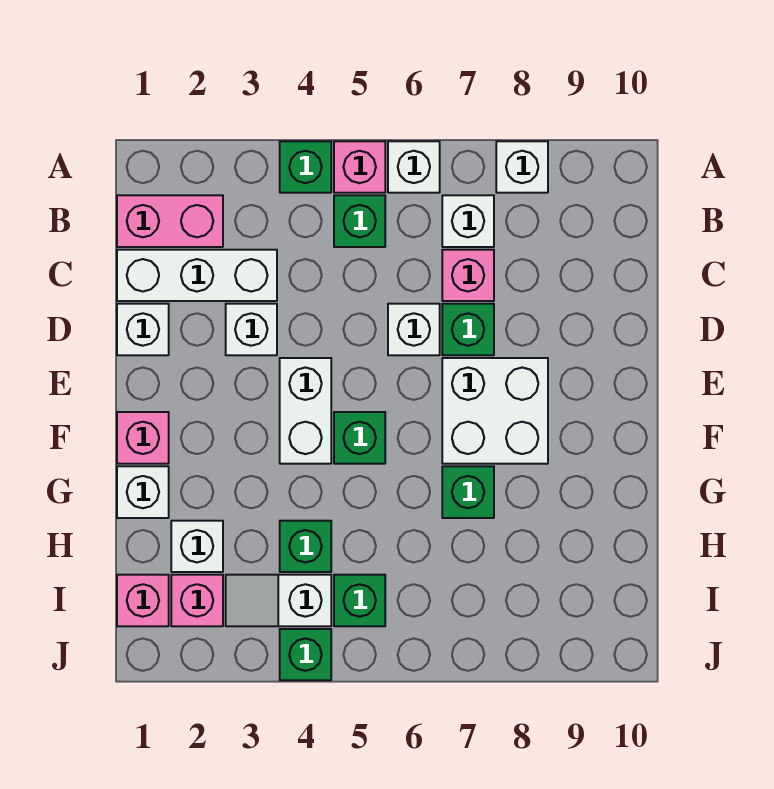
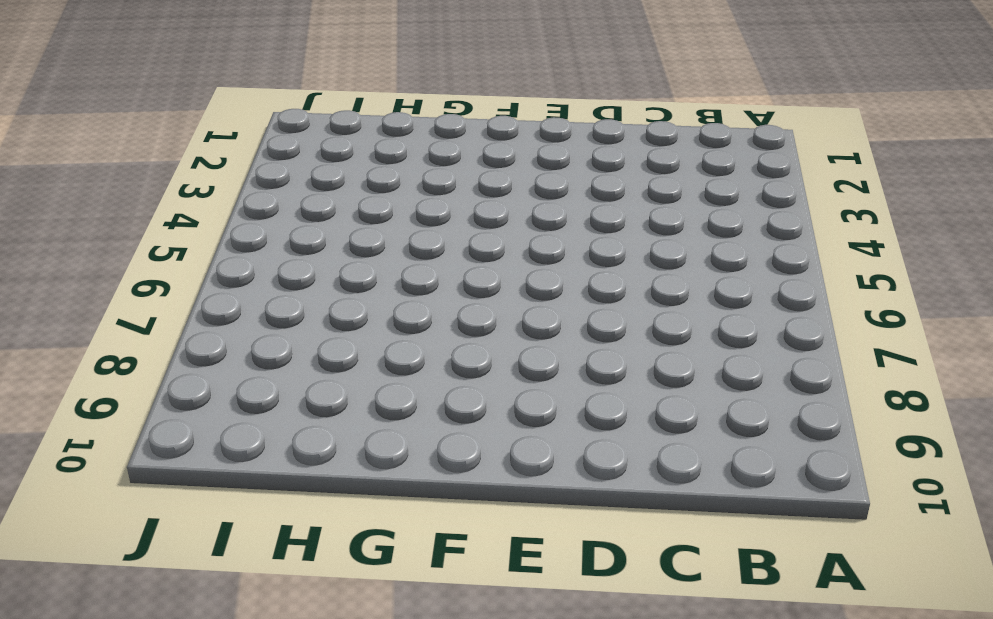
none -> green 1x1 brick [280,141,331,193]
none -> pink 1x1 brick [334,141,385,193]
none -> white 1x1 brick [388,141,440,193]

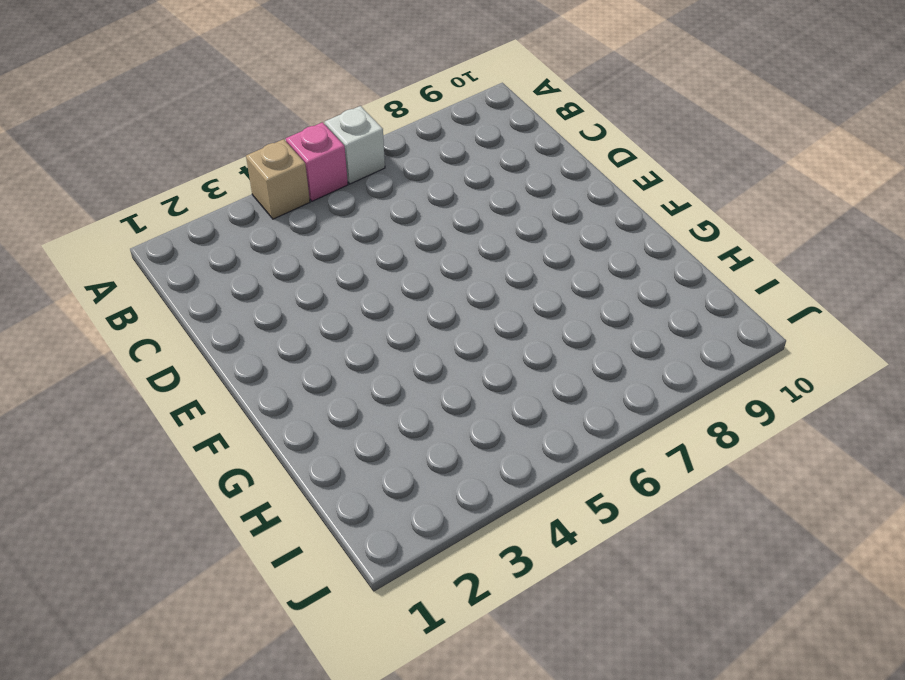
tan 1x1 brick [246,139,310,219] -> green 1x1 brick [280,141,331,193]
none -> white 1x1 brick [496,141,548,193]
none -> pink 1x2 brick [117,195,223,247]
none -> green 1x1 brick [334,195,385,247]

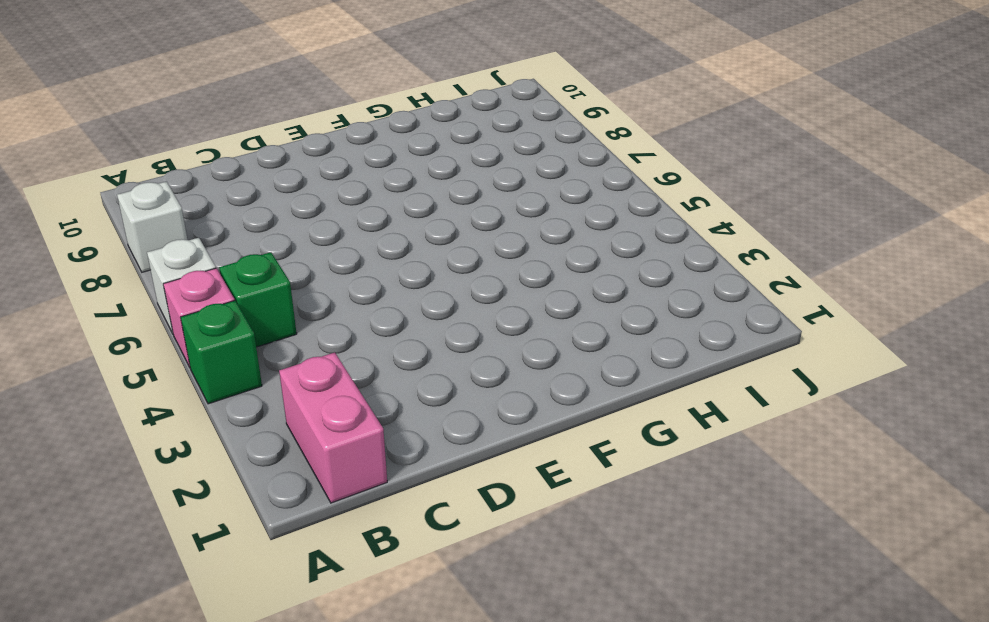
none -> white 1x1 brick [442,195,494,247]
none -> white 1x3 brick [117,250,277,301]
none -> pink 1x1 brick [442,250,494,301]

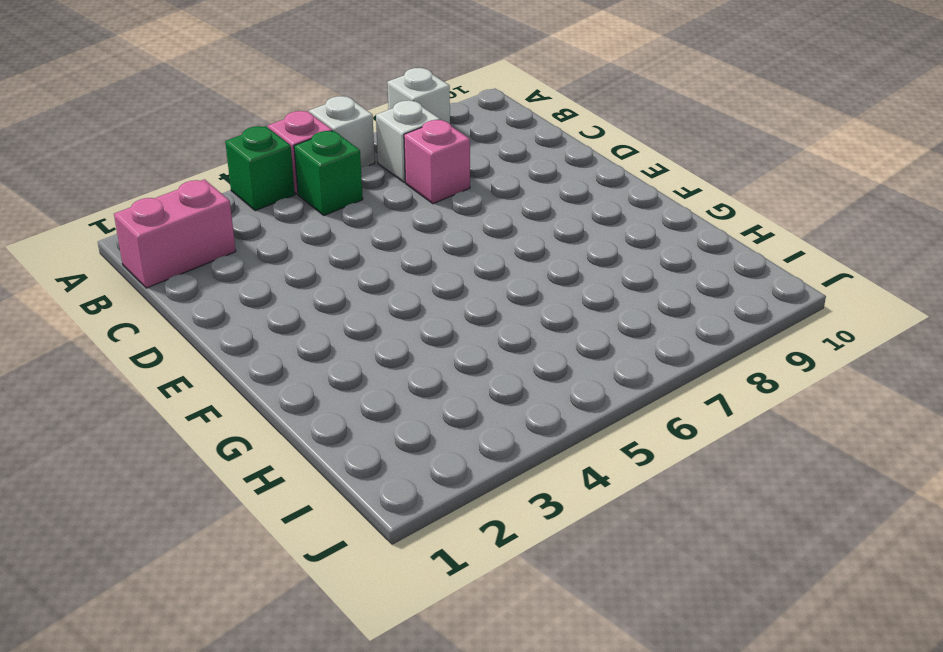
none -> white 1x3 brick [117,250,277,301]
none -> white 1x1 brick [117,304,169,355]
none -> white 1x1 brick [226,304,277,355]

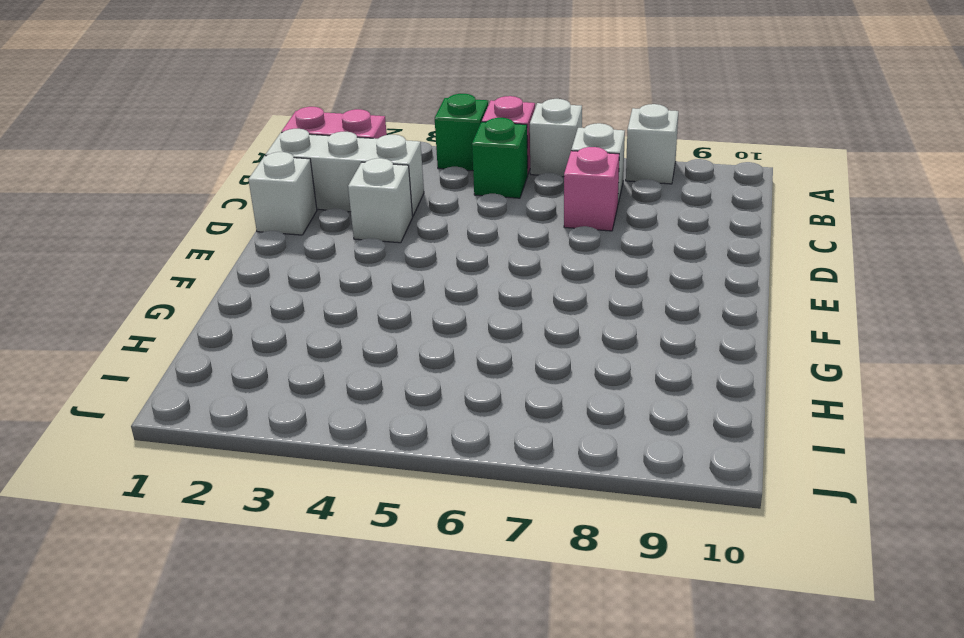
none -> white 1x1 brick [388,304,440,355]
none -> green 1x1 brick [442,304,494,355]
none -> white 1x2 brick [280,358,331,464]

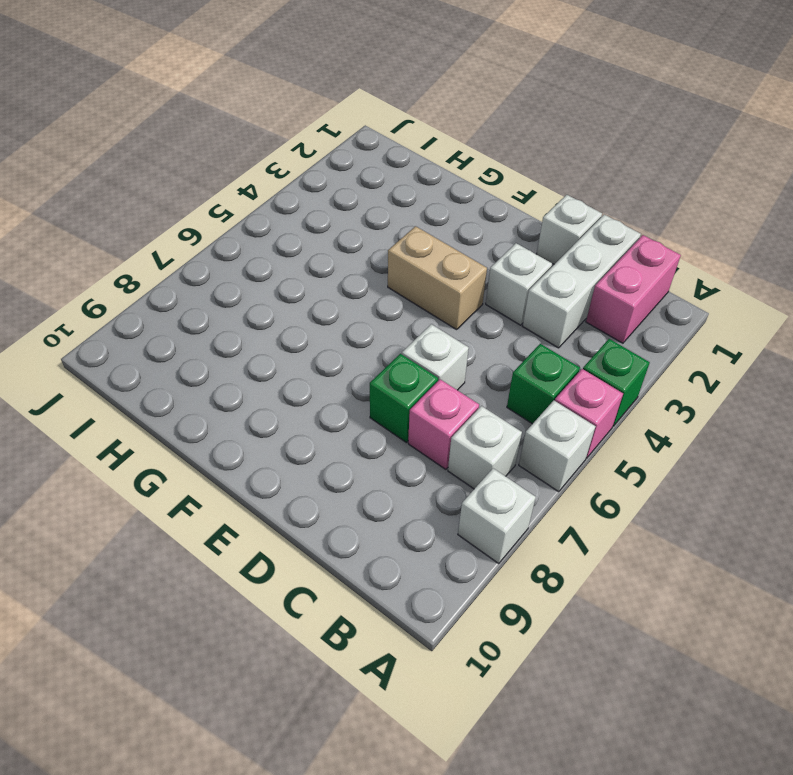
tan 1x2 brick [388,226,487,330] -> white 1x2 brick [280,358,331,464]
none -> white 2x2 brick [442,358,548,464]
none -> pink 1x1 brick [117,412,169,464]
none -> green 1x1 brick [334,412,385,464]

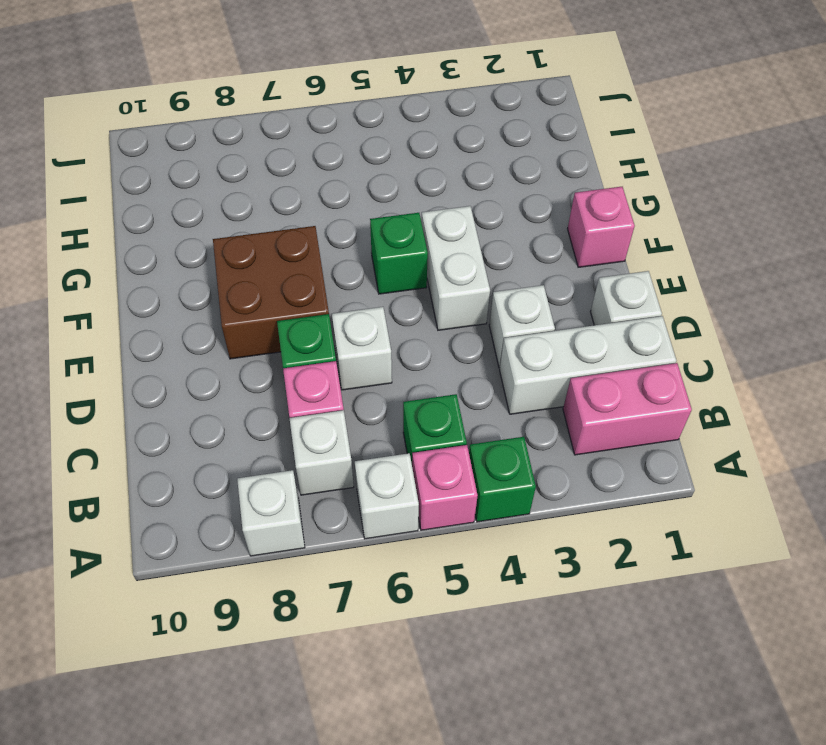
brown 2x2 brick [213,226,329,359] -> white 2x2 brick [442,358,548,464]
none -> white 1x1 brick [117,466,169,518]
none -> green 1x1 brick [442,466,494,518]
none -> white 1x1 brick [171,521,223,572]

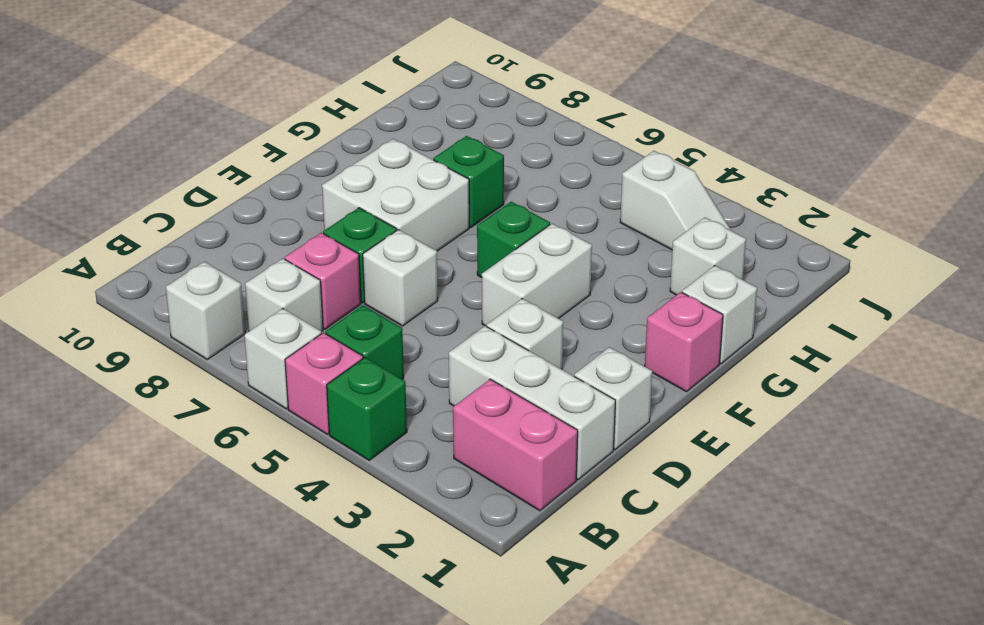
none -> green 1x1 brick [280,521,331,572]
none -> pink 1x1 brick [117,575,169,626]
none -> pink 1x1 brick [171,575,223,626]

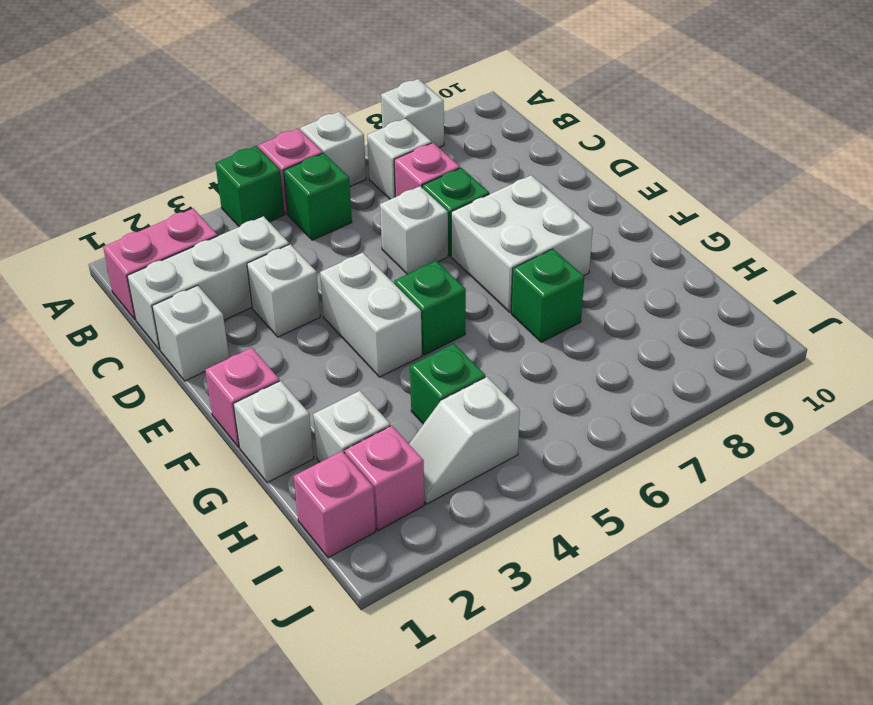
none -> green 1x1 brick [334,575,385,626]
none -> green 1x1 brick [280,629,331,680]

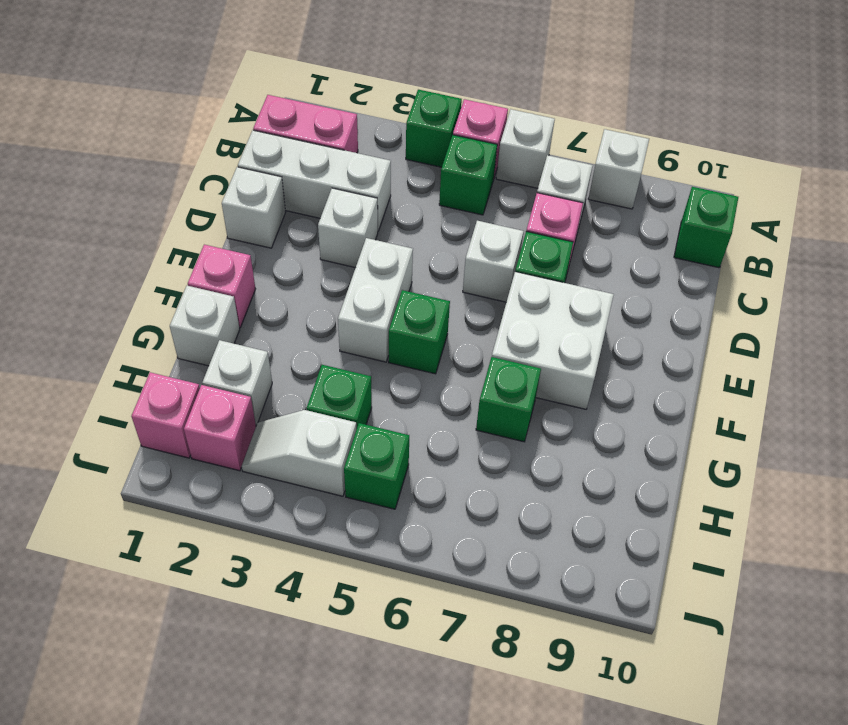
green 1x1 brick [674,187,738,268] -> green 1x1 brick moved to [280,629,331,680]

